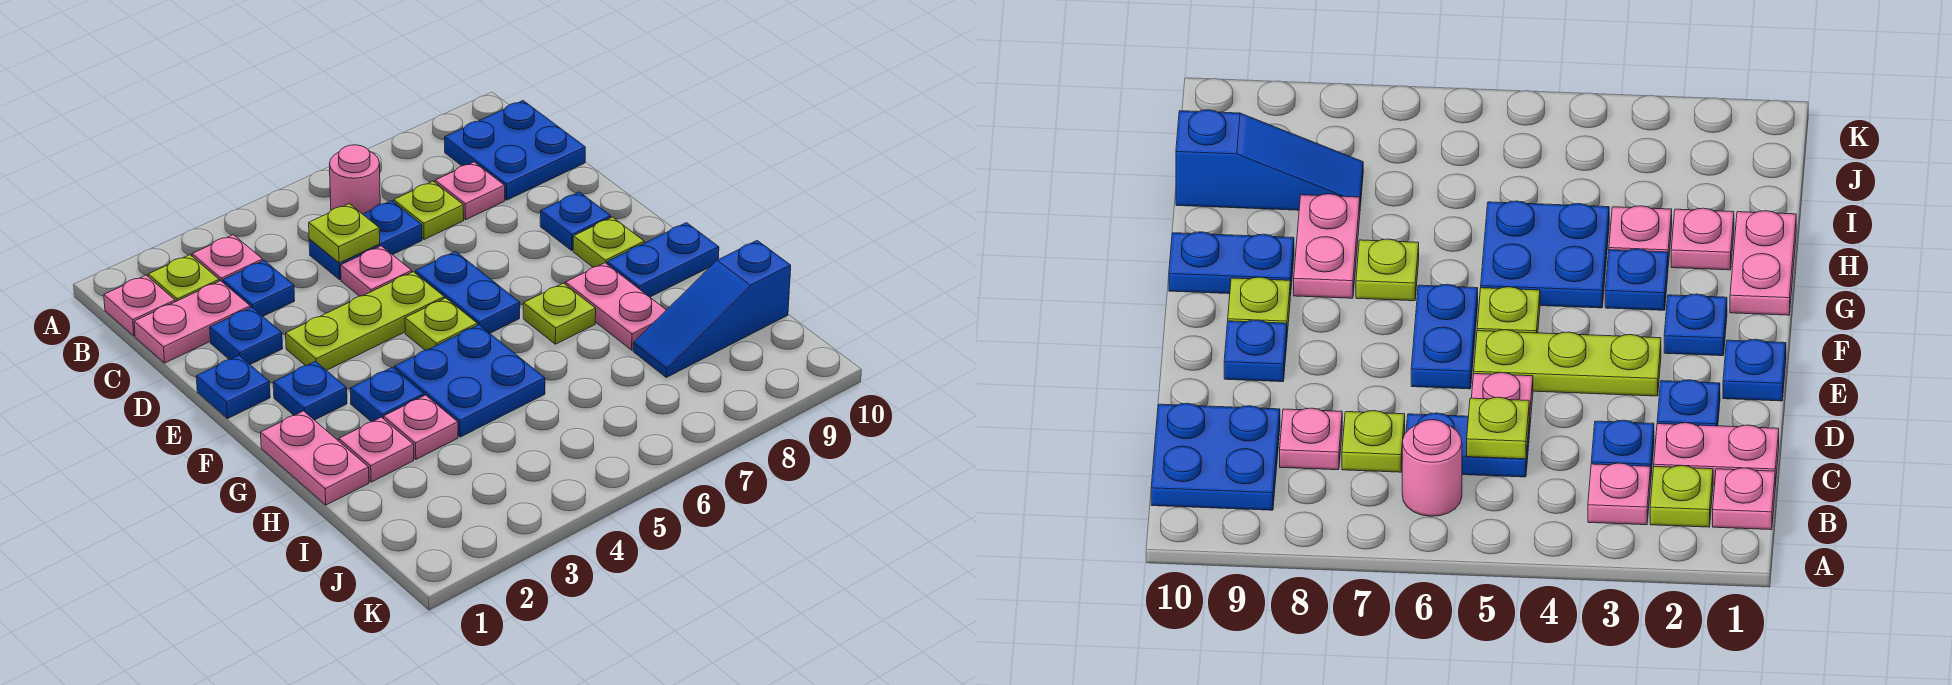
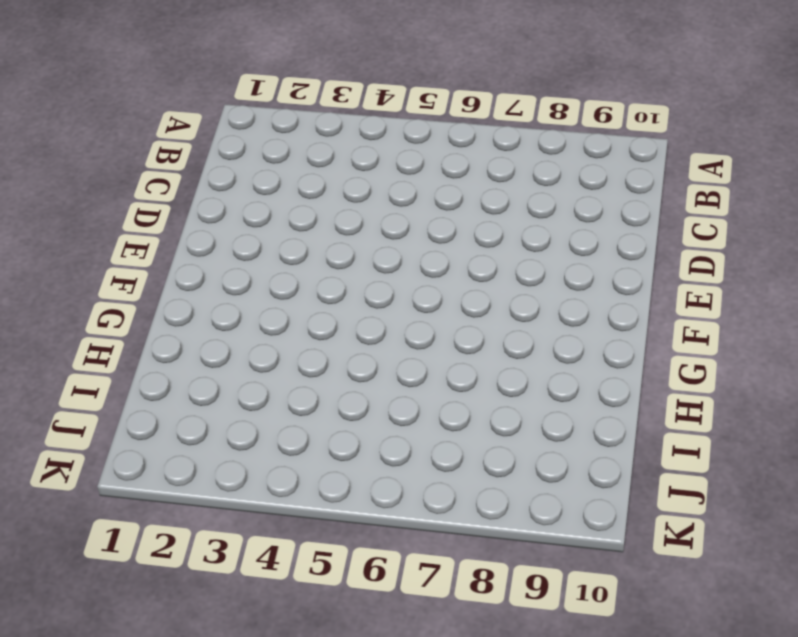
none -> pink 1x1 plate [104,275,175,336]
none -> lime 1x1 plate [148,255,219,302]
none -> pink 1x1 plate [192,235,263,282]

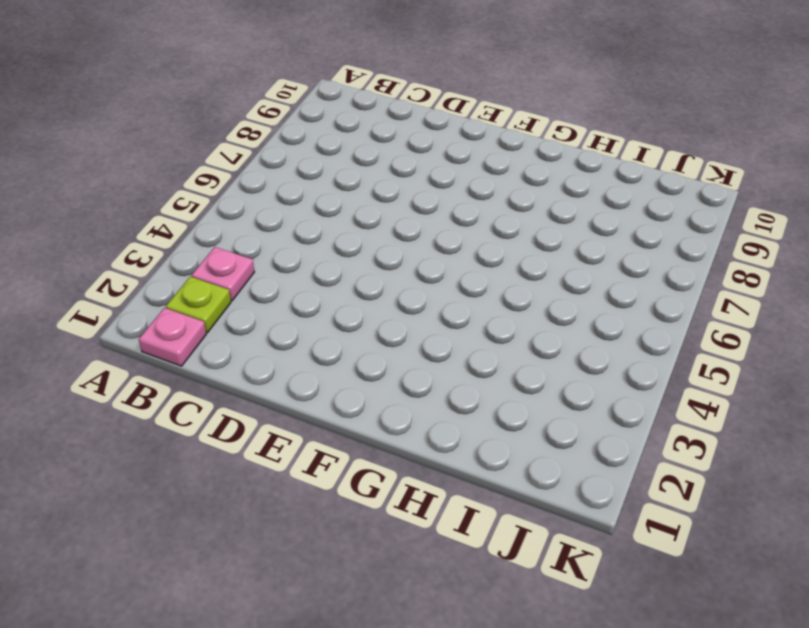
none -> pink 1x1 round brick [330,145,380,214]
none -> blue 2x2 plate [445,101,585,200]
none -> pink 1x2 plate [134,281,250,363]

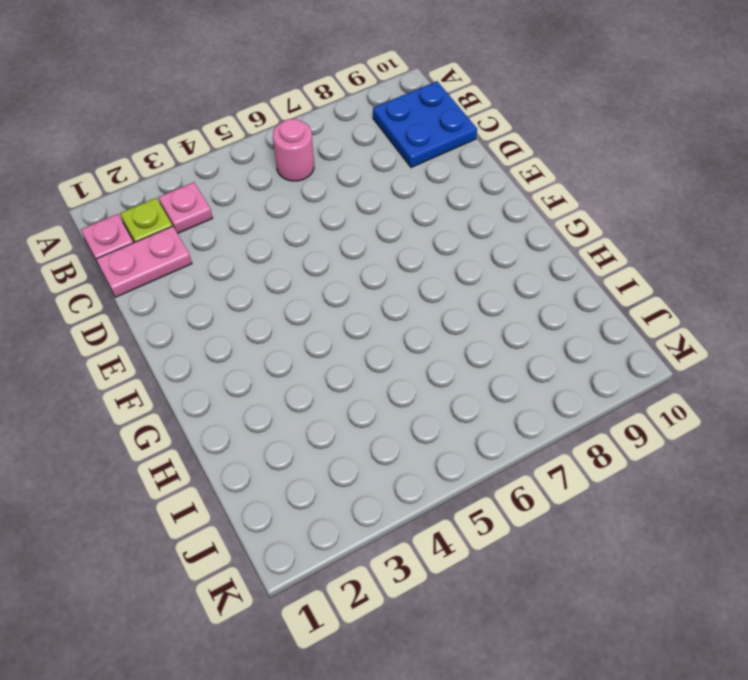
none -> blue 1x1 plate [223,261,295,316]
none -> blue 1x2 plate [309,201,422,280]
none -> lime 1x1 plate [394,181,464,239]

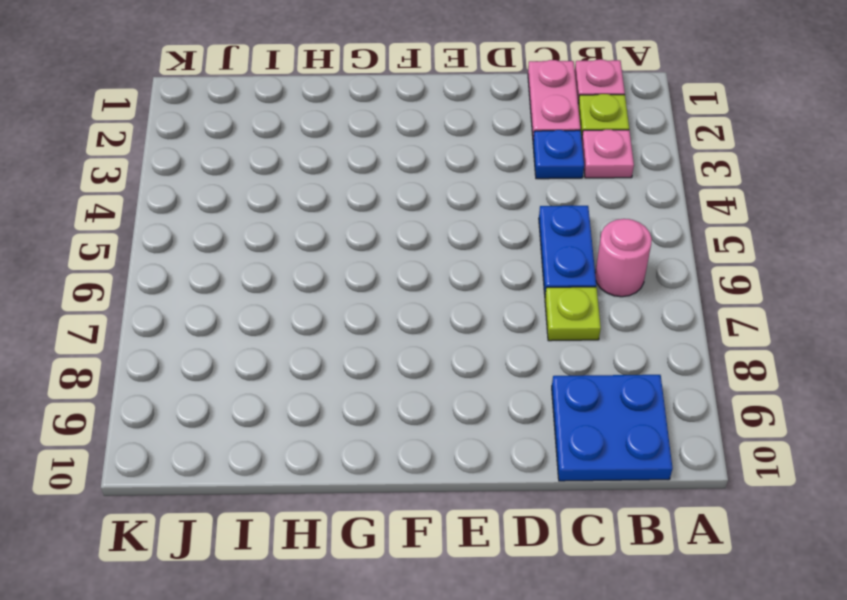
none -> pink 1x1 plate [435,162,505,220]
none -> blue 1x1 plate [210,307,283,364]
none -> pink 1x1 plate [341,246,412,296]

